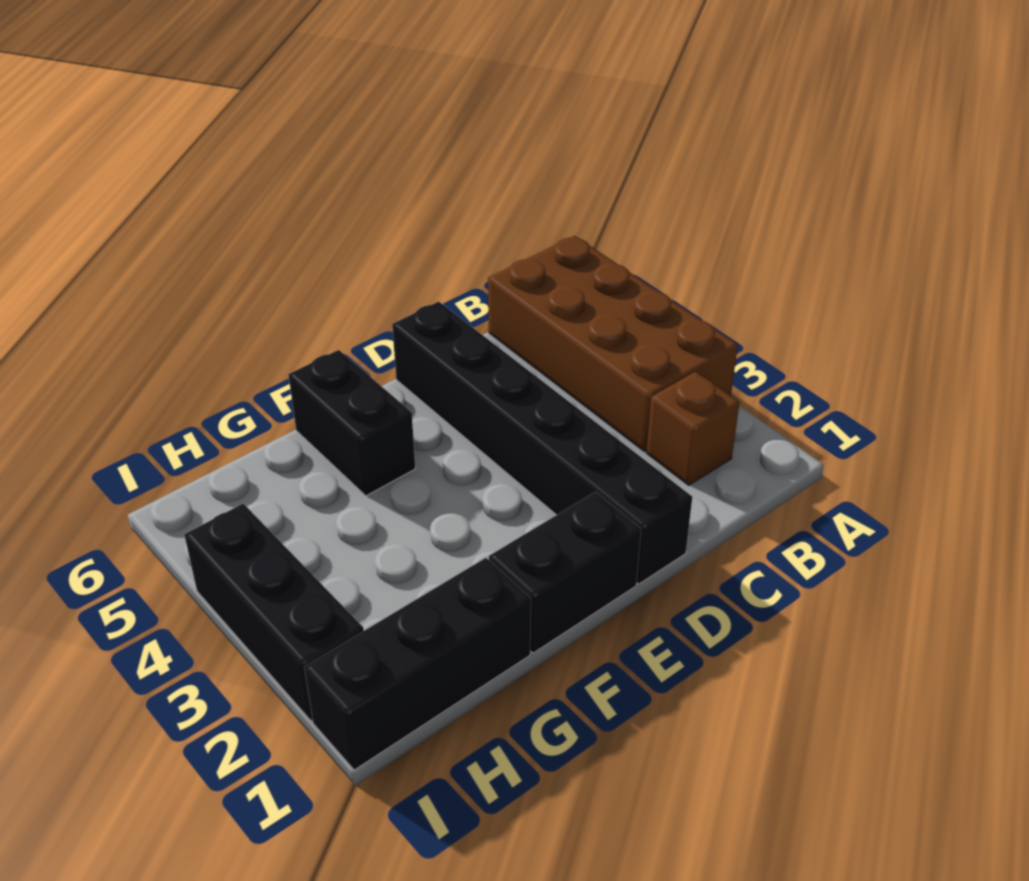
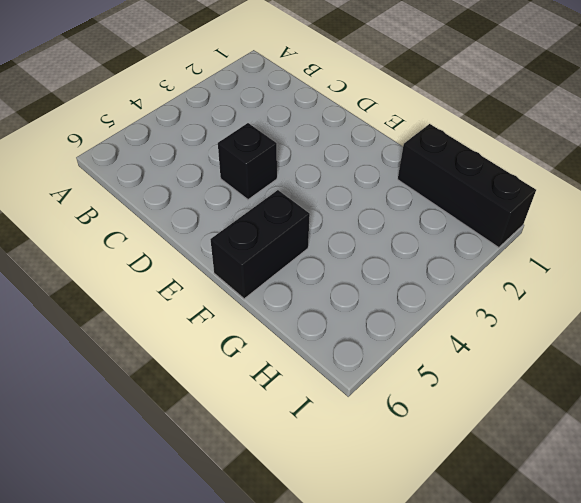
black 1x1 brick [218,123,277,200] -> black 1x6 brick [392,301,692,584]
none -> brown 2x4 brick [488,236,738,451]
none -> brown 1x1 brick [647,372,740,485]

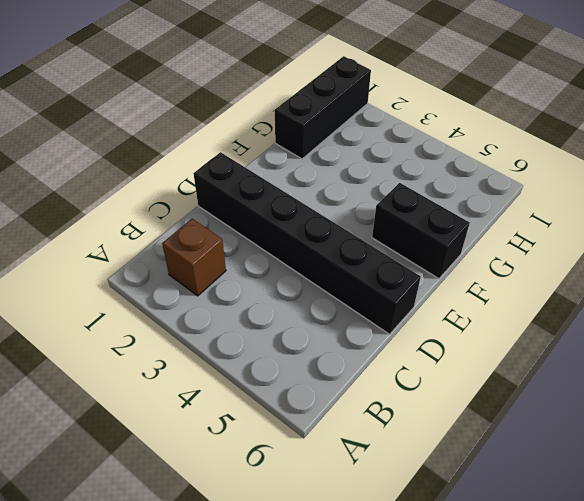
none -> brown 2x4 brick [488,236,738,451]
none -> black 1x2 brick [489,492,641,653]

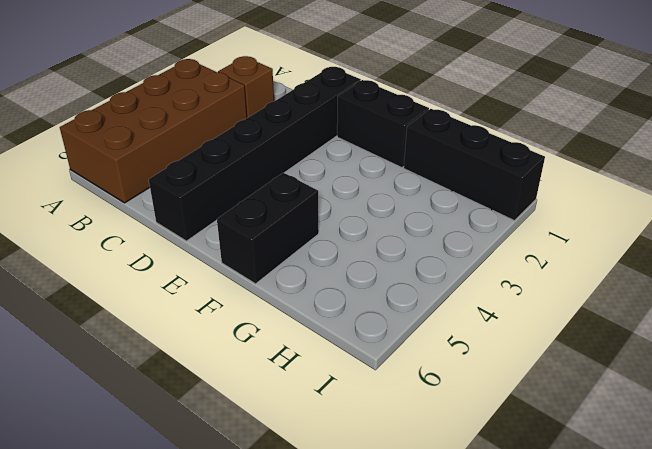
none -> black 1x3 brick [184,504,364,721]

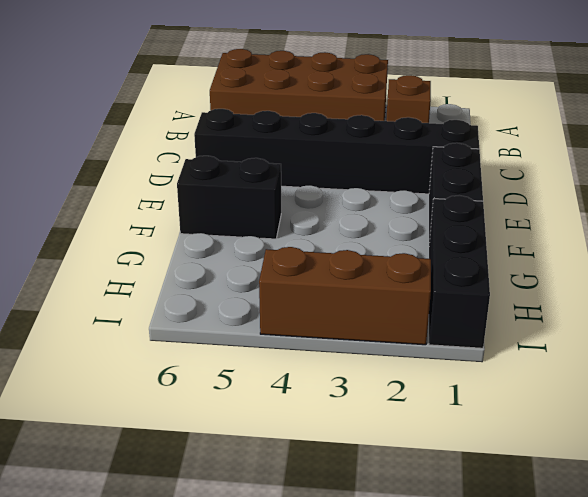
brown 1x3 brick [259,247,431,345] -> black 1x3 brick [184,504,364,721]

